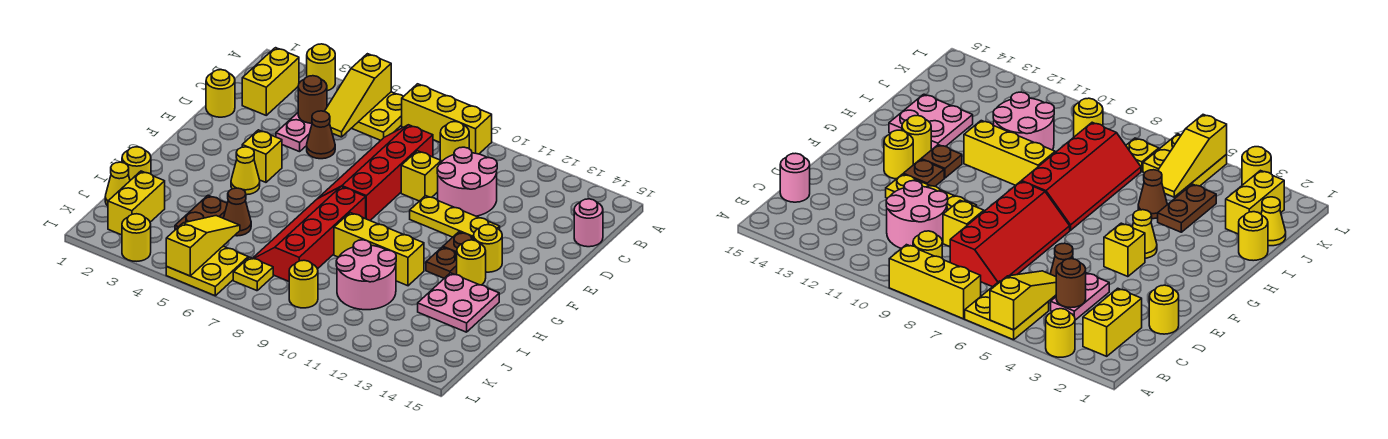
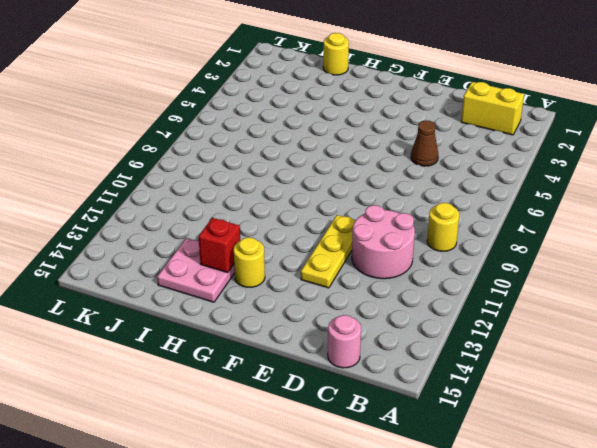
red 1x1 brick [199,218,240,273] -> none
none -> yellow 1x1 round brick [307,44,335,91]
none -> yellow 2x2 plate [352,92,404,140]
none -> yellow 1x3 brick [402,84,492,154]
none -> pink 1x2 plate [276,113,312,152]

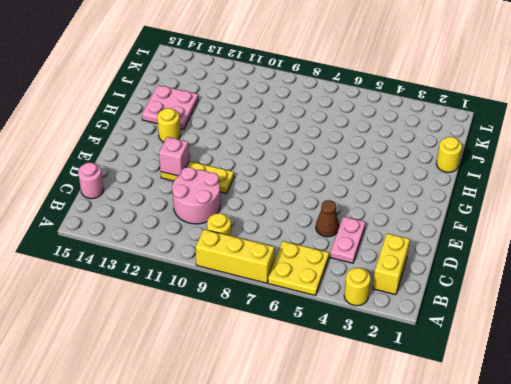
pink 1x1 brick [159,137,189,176] -> none
none -> red 2x4 slope [319,125,433,220]
none -> yellow 1x1 round brick [206,70,235,117]
none -> yellow 1x1 brick [401,151,441,201]
none -> yellow 1x1 brick [242,130,282,182]

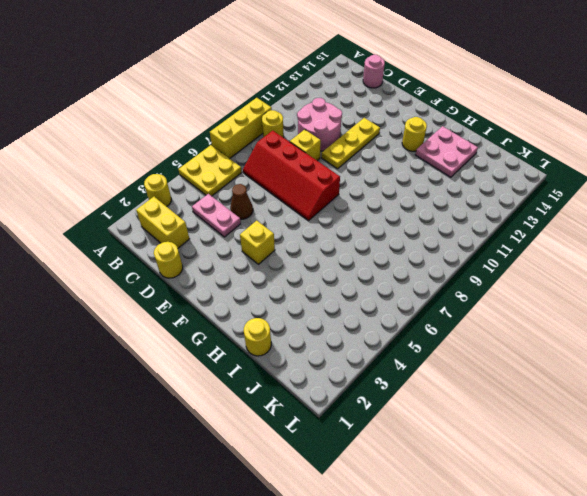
none -> brown 1x1 plate [443,232,474,253]
none -> yellow 1x1 round brick [474,224,502,272]
none -> yellow 1x1 cone [231,147,260,195]
none -> red 2x4 slope [253,187,366,281]

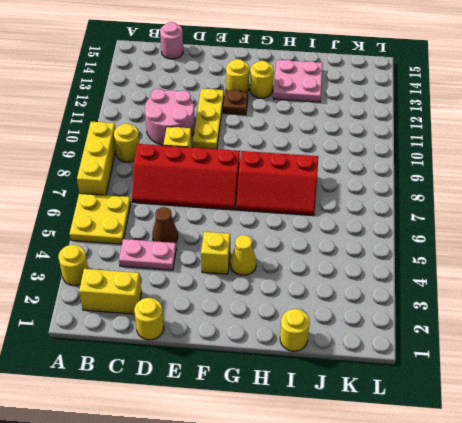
red 2x3 slope [236,151,318,215] -> red 2x4 slope [253,187,366,281]
none -> brown 1x1 plate [426,247,457,278]
none -> yellow 1x3 brick [334,213,424,286]
none -> brown 1x2 plate [175,195,227,230]
none -> brown 1x1 cone [223,188,251,236]

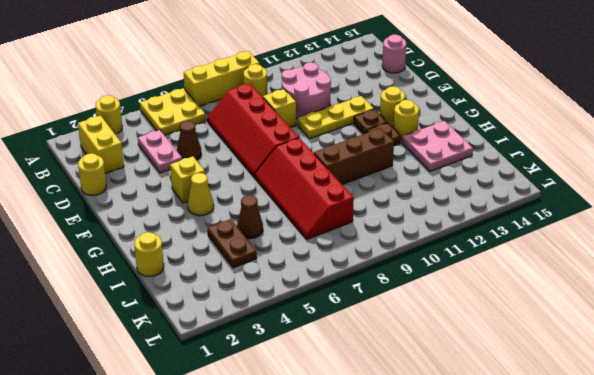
brown 1x3 brick [314,128,394,184] -> yellow 1x3 brick [334,213,424,286]
none -> pink 2x2 round brick [336,240,396,310]
none -> yellow 1x1 cone [105,162,130,206]
none -> yellow 1x2 brick [108,171,165,235]
none -> yellow 2x2 plate [166,246,248,296]

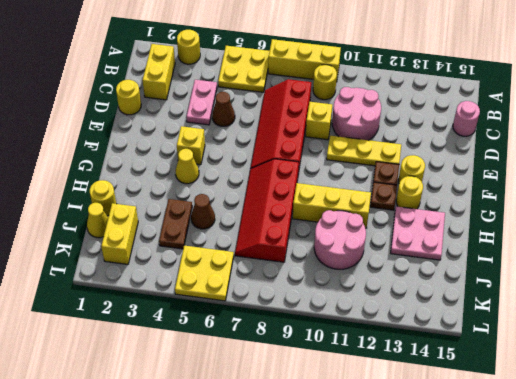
none -> yellow 1x1 plate [233,257,273,291]
none -> yellow 1x1 round brick [289,260,318,308]
none -> yellow 1x1 round brick [122,214,151,261]
none -> yellow 1x3 slope [324,54,391,137]

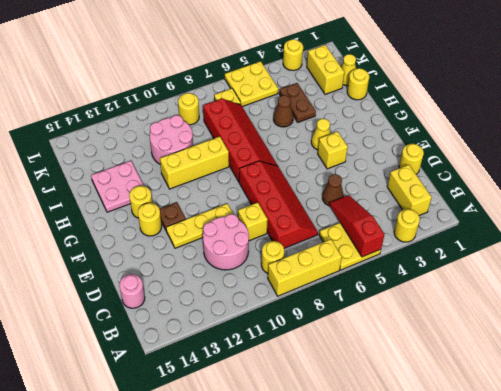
red 1x3 slope [330,195,384,257] -> yellow 1x3 slope [324,54,391,137]
none -> pink 1x2 plate [276,113,312,152]
none -> brown 1x1 plate [426,247,457,278]
none -> brown 1x1 round brick [298,76,327,123]
none -> yellow 1x3 slope [166,216,240,276]

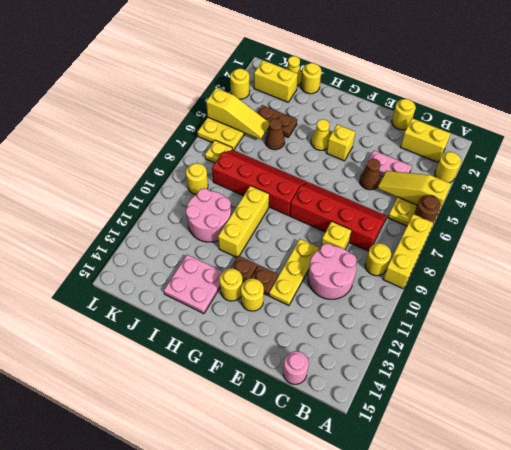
brown 1x1 round brick [414,195,440,223] -> brown 1x1 round brick moved to [298,76,327,123]

